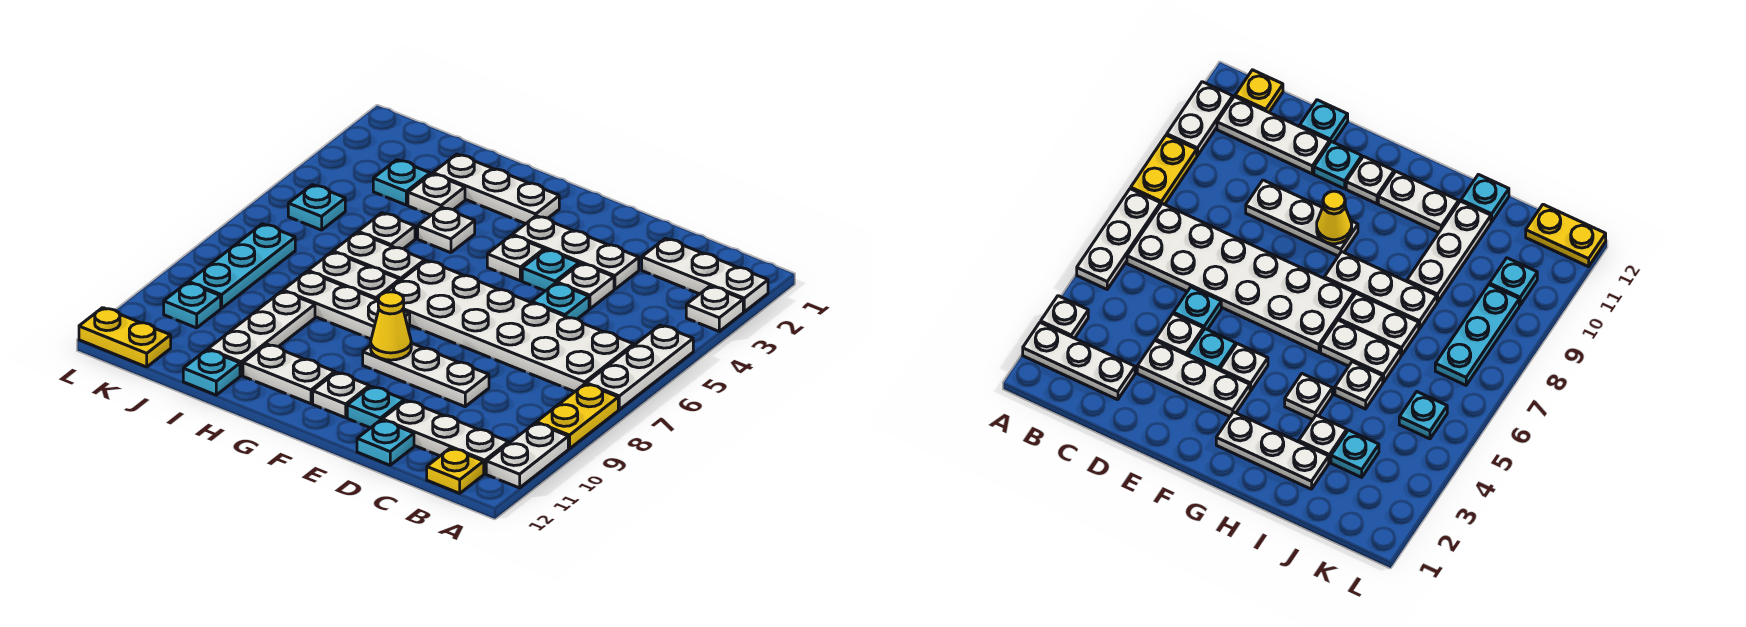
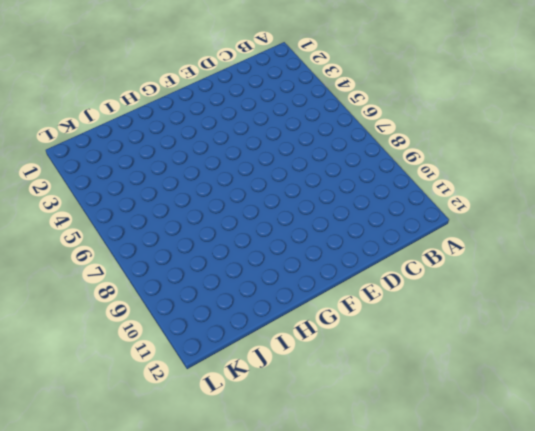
none -> white 1x3 plate [642,238,768,312]
none -> white 1x1 plate [686,286,743,331]
none -> white 1x3 plate [586,325,693,410]
none -> yellow 1x2 plate [536,384,618,449]

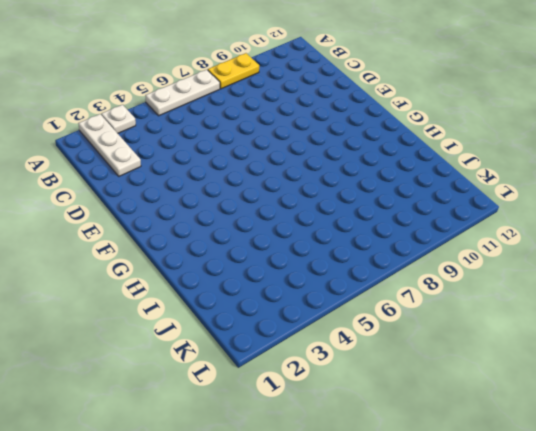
none -> white 1x2 plate [486,423,568,488]
none -> white 2x6 plate [387,260,633,392]
none -> white 1x3 plate [382,400,509,474]
none -> yellow 1x1 plate [427,448,484,493]

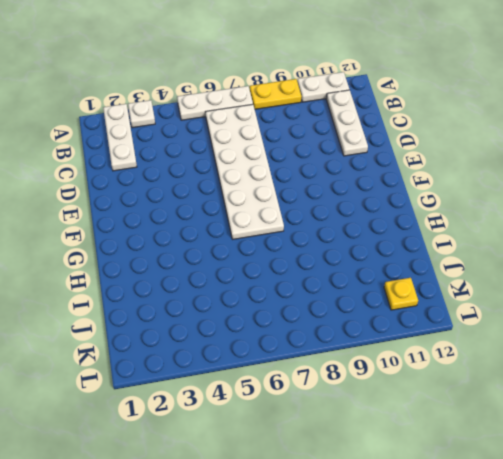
yellow 1x1 plate [384,278,418,310] -> yellow 1x1 plate moved to [427,448,484,493]
none -> white 1x3 plate [512,216,639,289]
none -> white 1x1 plate [557,263,614,309]
none -> cyan 1x1 plate [532,283,589,319]
none -> white 1x3 plate [363,343,489,407]

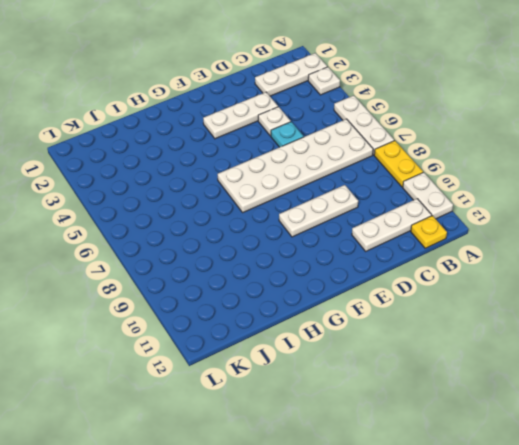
none -> cyan 1x1 plate [357,420,414,465]
none -> cyan 1x1 plate [522,249,579,291]
none -> cyan 1x1 plate [347,386,404,428]
none -> white 1x1 plate [487,235,544,281]

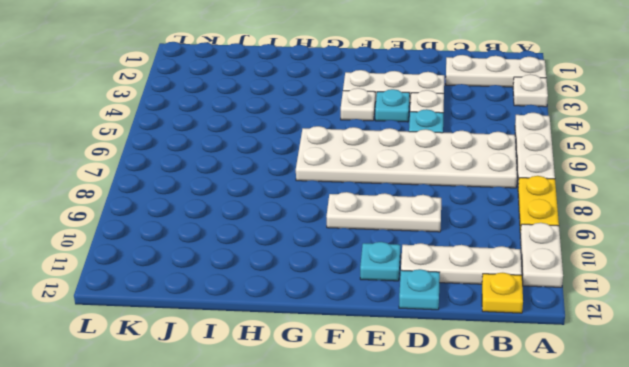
none -> white 1x1 plate [313,372,369,418]
none -> white 1x3 plate [433,154,559,224]
none -> white 1x3 plate [283,272,410,339]
none -> white 1x2 plate [243,344,335,404]

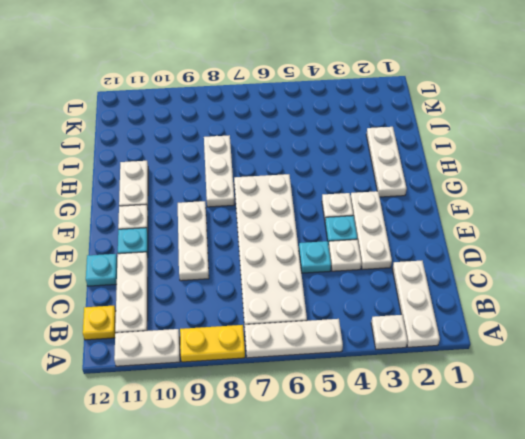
none -> white 1x1 plate [418,207,475,253]
none -> white 1x2 plate [333,232,425,281]
none -> white 1x2 plate [308,252,400,300]
none -> white 1x1 plate [408,174,465,215]

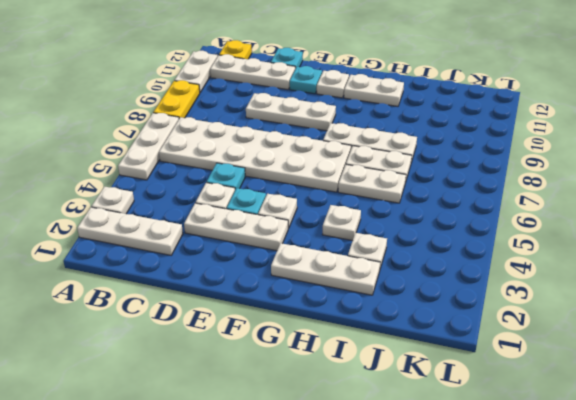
none -> white 1x1 plate [358,213,415,249]
none -> white 1x3 plate [208,291,315,375]
none -> cyan 1x1 plate [183,350,240,395]
none -> cyan 1x1 plate [373,160,430,205]

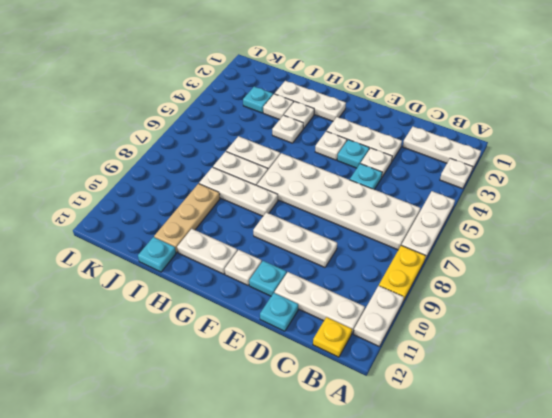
white 1x1 plate [284,101,314,128] -> white 1x1 plate moved to [358,213,415,249]
tan 1x3 plate [154,184,220,252] -> white 1x3 plate [208,291,315,375]
none -> cyan 1x1 plate [288,185,345,230]
none -> cyan 1x3 plate [189,224,295,308]
none -> cyan 1x1 plate [164,283,221,328]
none -> yellow 1x2 plate [79,308,171,367]

